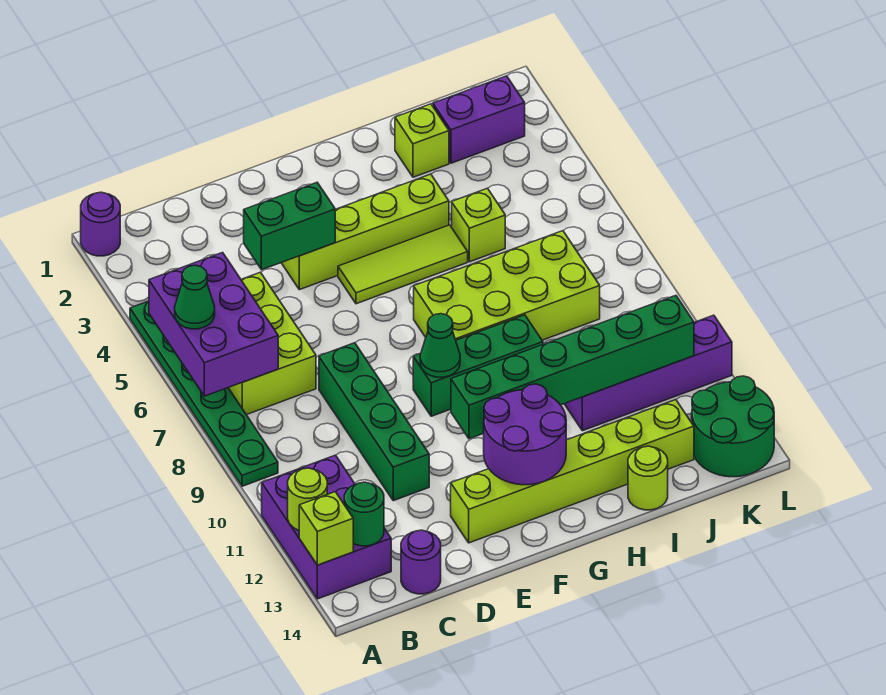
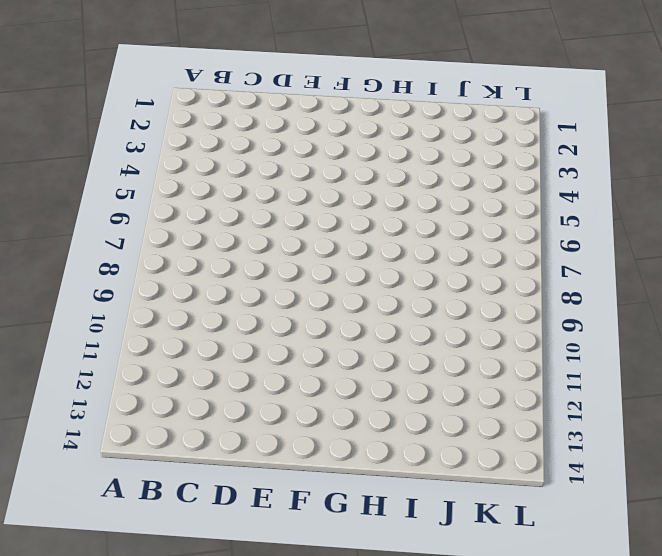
none -> purple 1x1 round brick [81,192,120,256]
none -> green 1x6 plate [130,301,278,486]
none -> purple 2x3 brick [262,455,391,599]

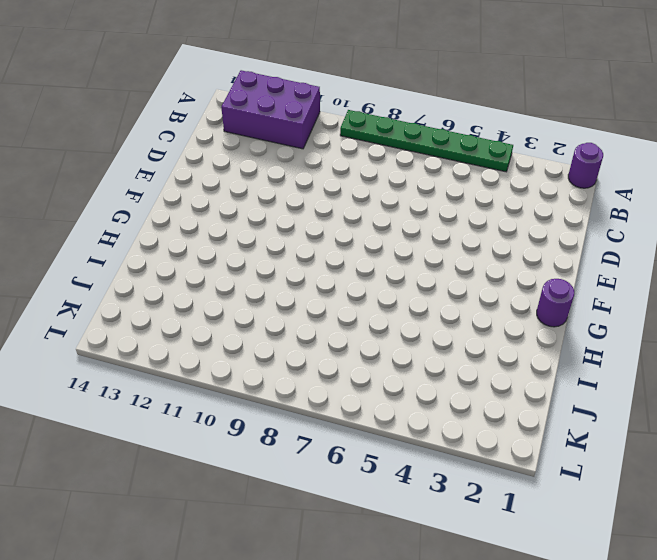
purple 1x1 round brick [537,279,574,327] -> purple 1x1 round brick moved to [401,530,441,594]
none -> lime 2x3 brick [228,272,316,415]
none -> green 1x4 brick [319,343,429,501]
none -> lime 1x4 brick [281,174,449,290]

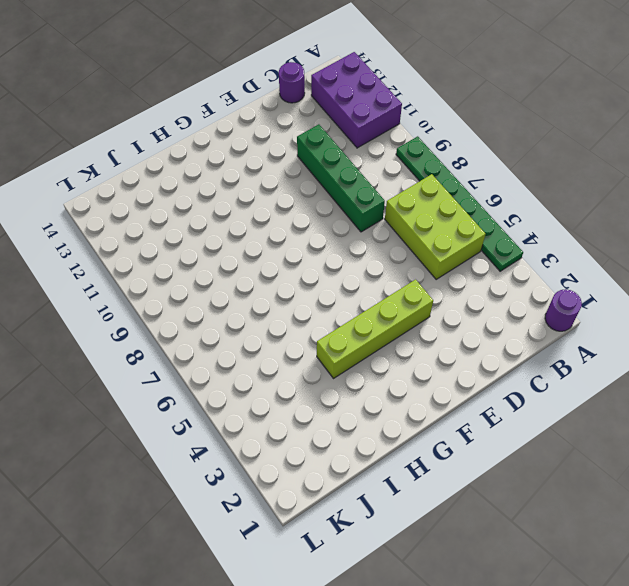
none -> lime 1x6 brick [451,400,694,543]
none -> lime 1x3 tile [338,225,468,304]
none -> green 1x3 brick [413,315,543,416]

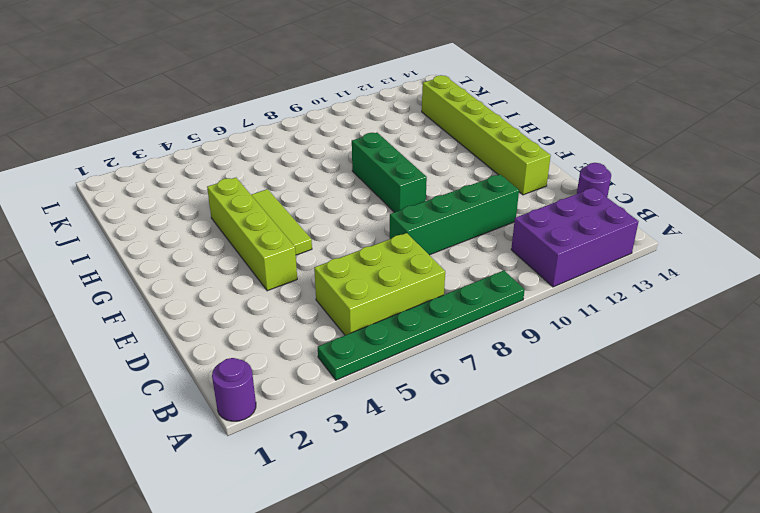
none -> lime 2x4 brick [414,231,600,340]
none -> lime 1x1 brick [395,104,449,177]
none -> lime 1x1 brick [452,188,505,262]

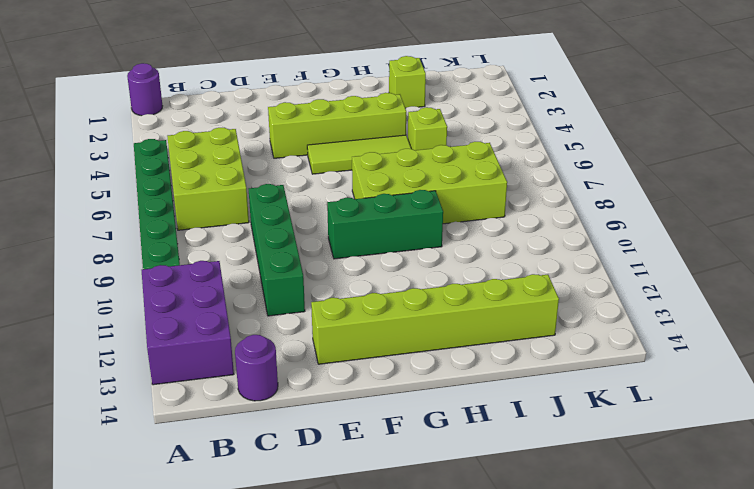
none -> purple 1x4 brick [565,315,732,431]
none -> lime 1x1 round brick [628,446,668,510]
none -> purple 1x2 brick [433,76,525,163]

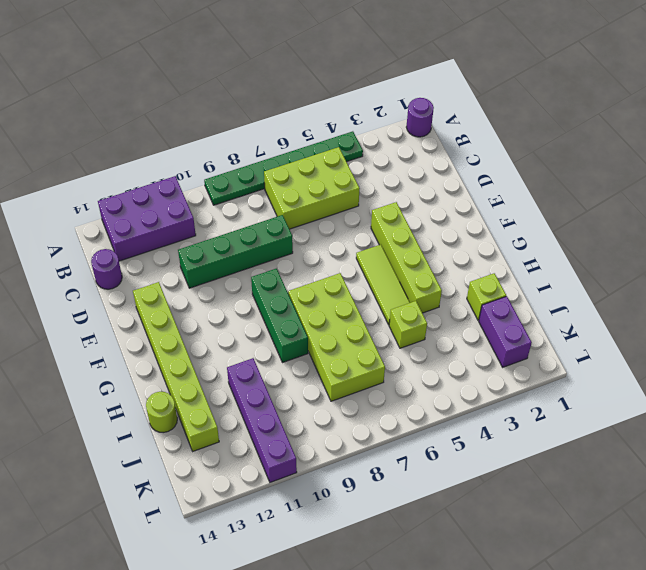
none -> green 2x2 round brick [692,376,774,477]
none -> purple 2x3 brick [149,253,278,396]
none -> lime 1x1 round brick [288,468,327,530]

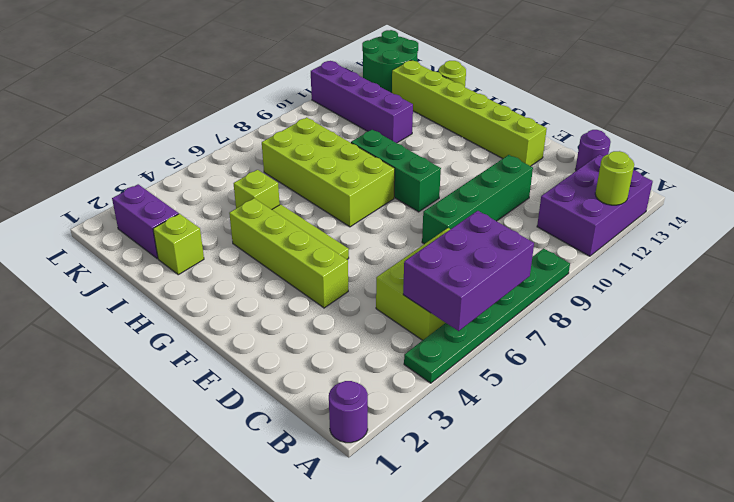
none -> lime 1x1 brick [299,492,353,565]
none -> green 1x1 round brick [344,482,384,546]
none -> green 1x2 brick [244,183,335,270]

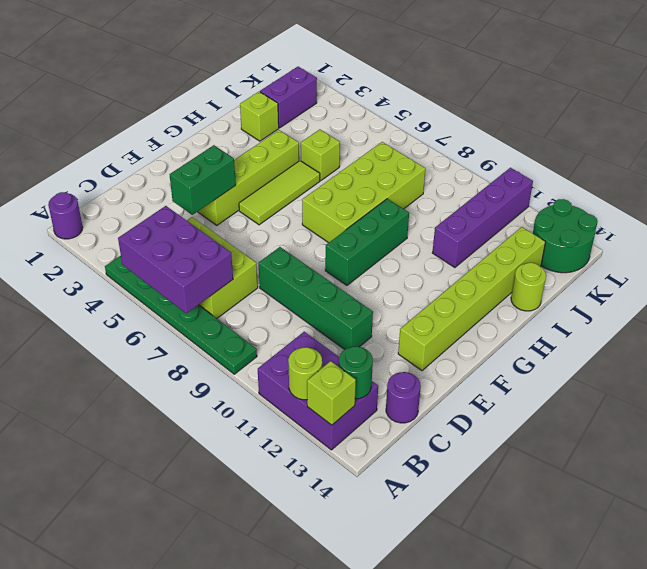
none -> green 1x1 cone [420,314,460,377]
none -> green 1x6 brick [451,296,694,439]
none -> purple 2x2 round brick [484,384,566,485]

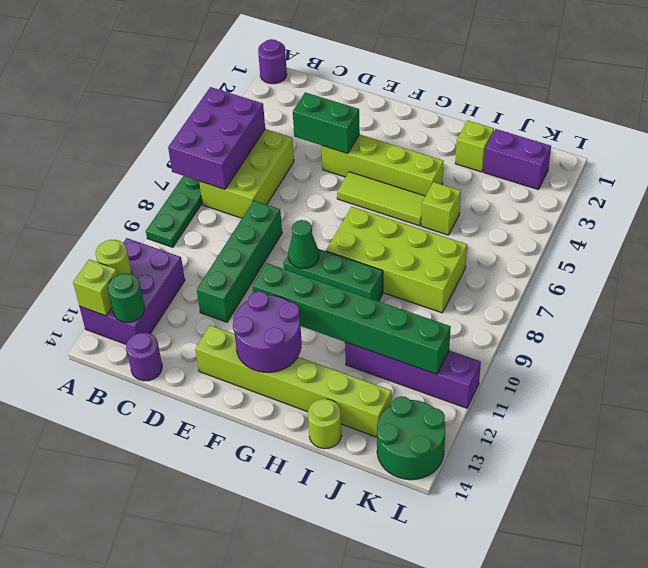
none -> green 1x1 cone [175,265,215,329]

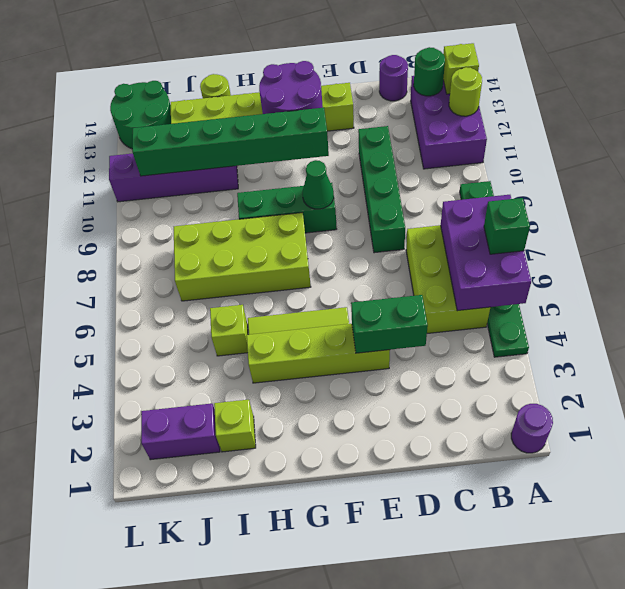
green 1x1 brick [484,198,530,254] -> green 1x1 cone [175,265,215,329]

